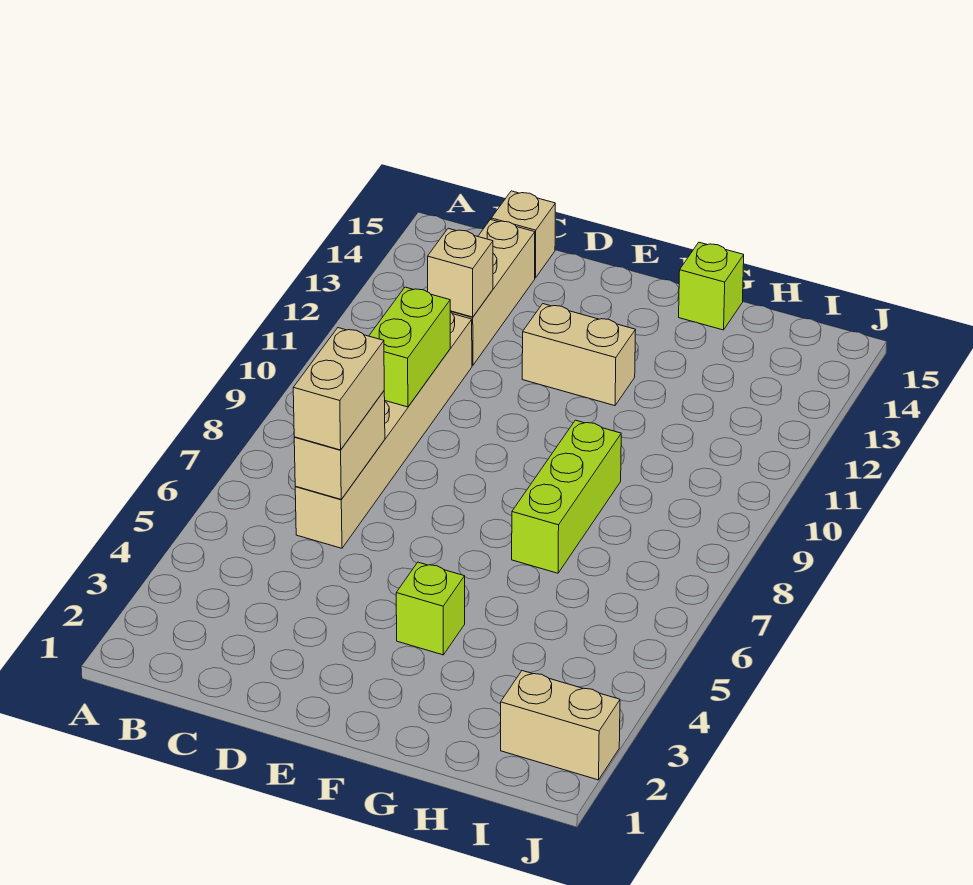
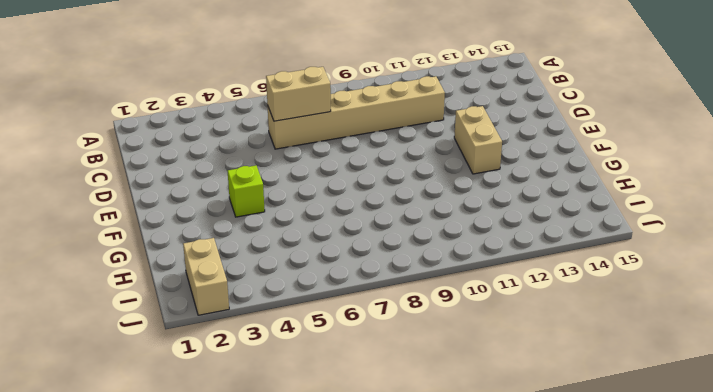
none -> tan 1x3 brick [450,220,535,366]
none -> tan 1x1 brick [491,191,555,278]
none -> lime 1x3 brick [512,420,621,573]

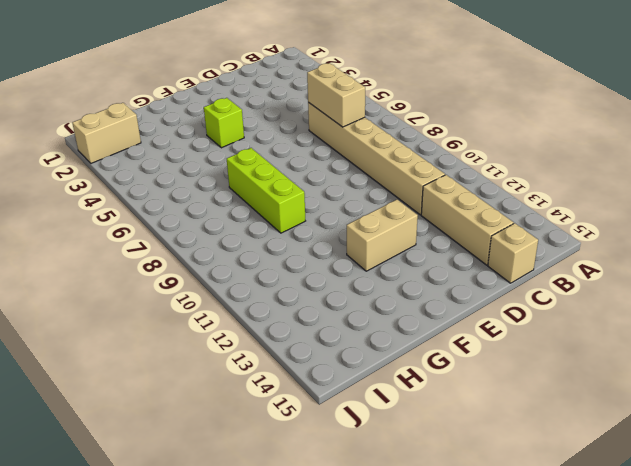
none -> lime 1x1 brick [679,242,744,330]
none -> lime 1x2 brick [369,287,450,407]
none -> tan 1x1 brick [428,228,493,317]

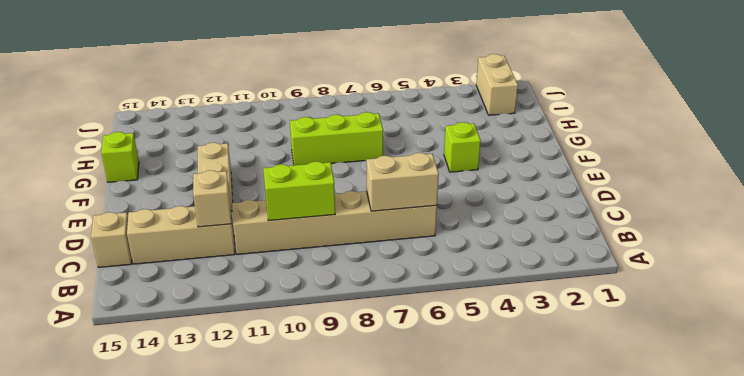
none -> tan 1x2 brick [293,328,384,450]

